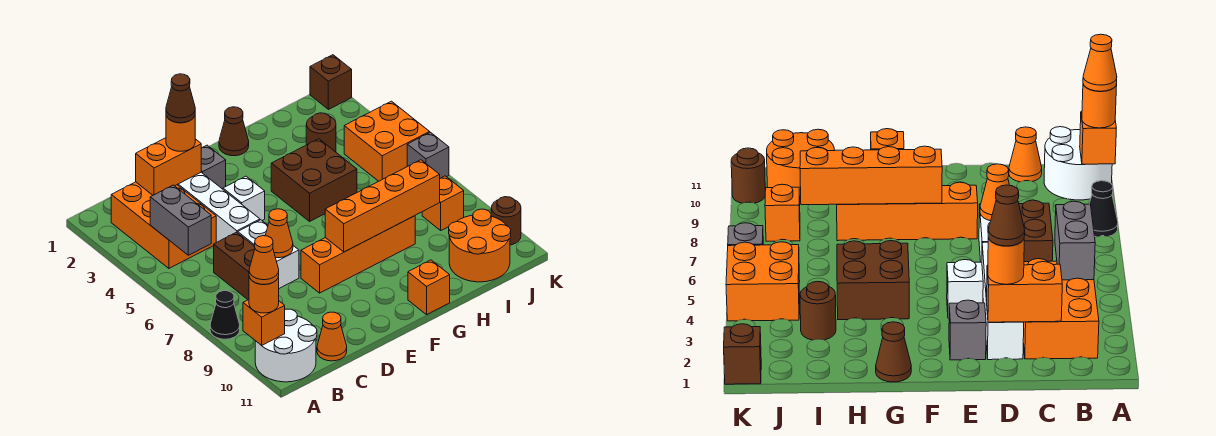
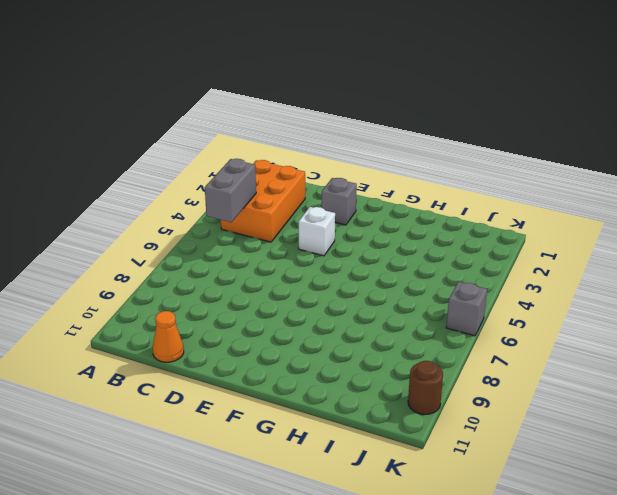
none -> black 1x1 cone [210,291,240,339]
none -> white 2x2 round brick [255,309,317,382]
none -> brown 1x2 brick [214,232,255,300]

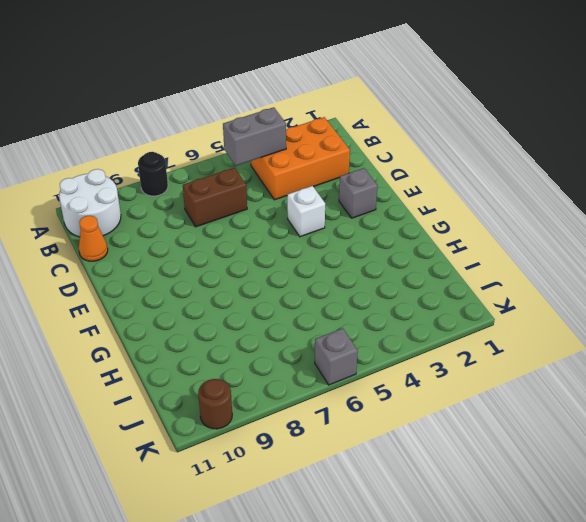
black 1x1 round brick [138,152,168,196] -> black 1x1 cone [210,291,240,339]
none -> white 1x4 brick [177,172,260,242]
none -> white 1x2 brick [238,220,299,288]
none -> orange 1x4 brick [301,216,415,293]

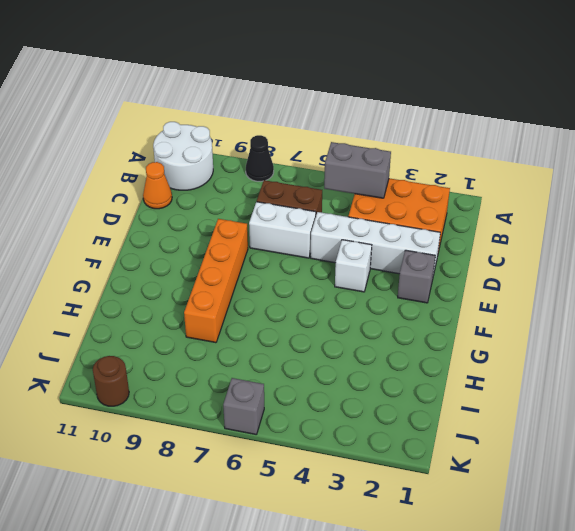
none -> brown 1x1 cone [219,107,249,156]
none -> brown 2x2 brick [271,139,357,221]
none -> orange 1x1 brick [408,260,450,315]

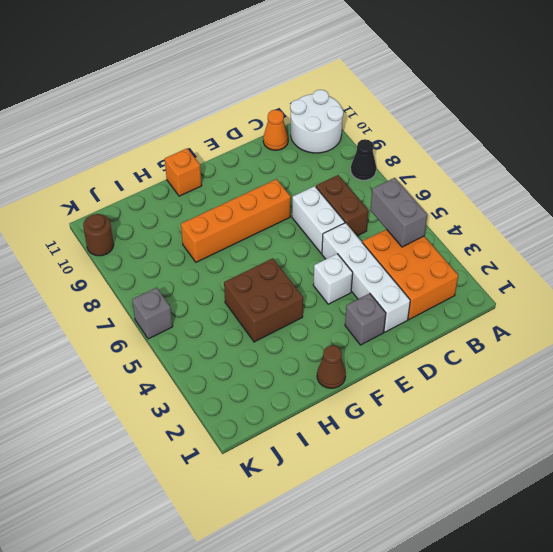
none -> brown 1x1 round brick [306,113,336,152]
none -> orange 2x2 round brick [449,209,511,282]
none -> orange 2x2 brick [344,101,430,181]

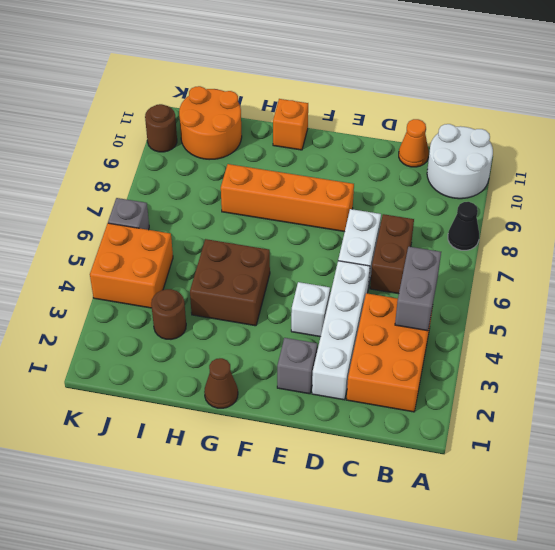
none -> orange 1x1 brick [422,176,464,230]
none -> brown 1x1 brick [310,55,352,109]
none -> orange 1x1 brick [243,300,285,346]

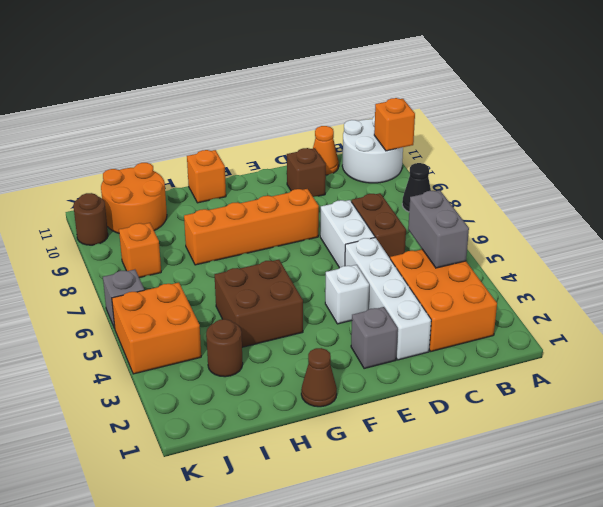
brown 1x1 brick [287,148,326,197] -> brown 1x1 brick moved to [310,55,352,109]
none -> orange 1x2 brick [136,138,201,195]
none -> orange 1x1 cone [265,209,293,258]
none -> orange 1x4 brick [325,160,440,252]

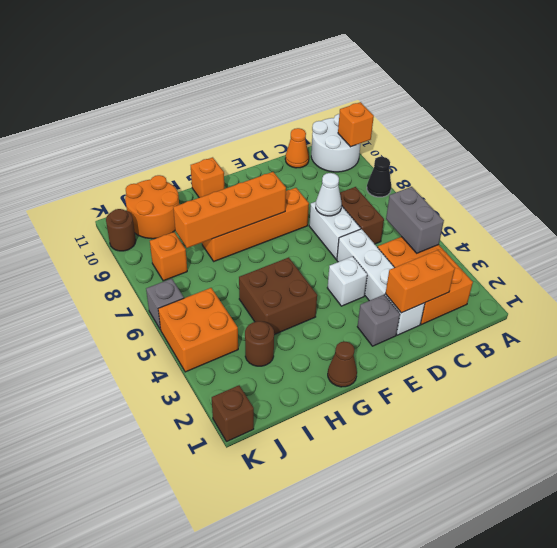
white 1x1 cone [316,173,342,216] -> orange 1x1 cone [265,209,293,258]
none -> orange 1x1 round brick [249,276,279,313]
none -> orange 1x1 round brick [166,116,195,151]
none -> orange 1x1 cone [249,236,279,284]

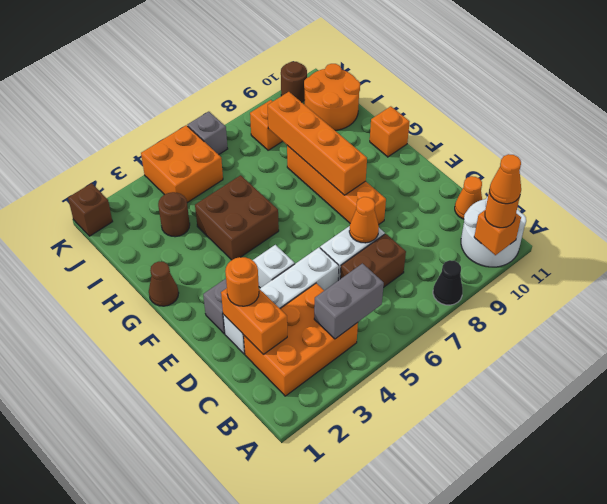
none -> brown 1x1 cone [166,74,195,123]

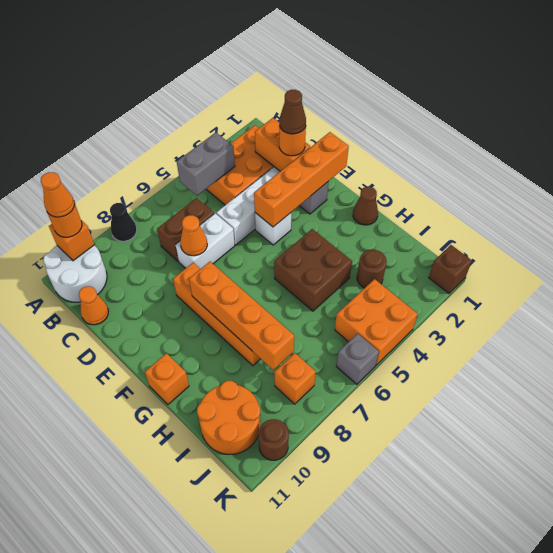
orange 1x4 brick [254,132,349,227] -> none

